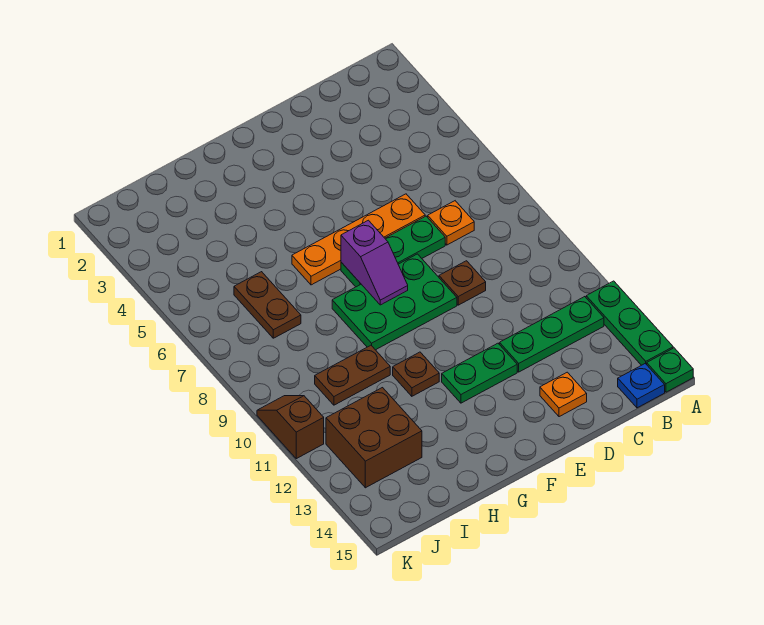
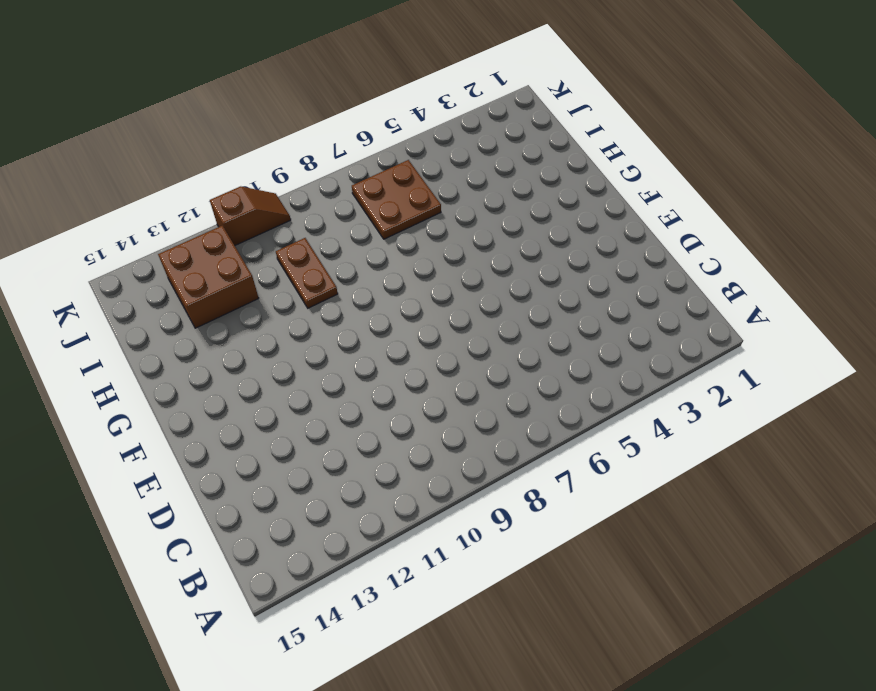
brown 2x2 plate [352,160,441,239] -> brown 1x2 plate [234,272,301,338]
none -> green 1x3 plate [586,281,673,365]
none -> green 1x1 plate [647,348,693,392]
none -> green 1x3 plate [500,297,604,372]

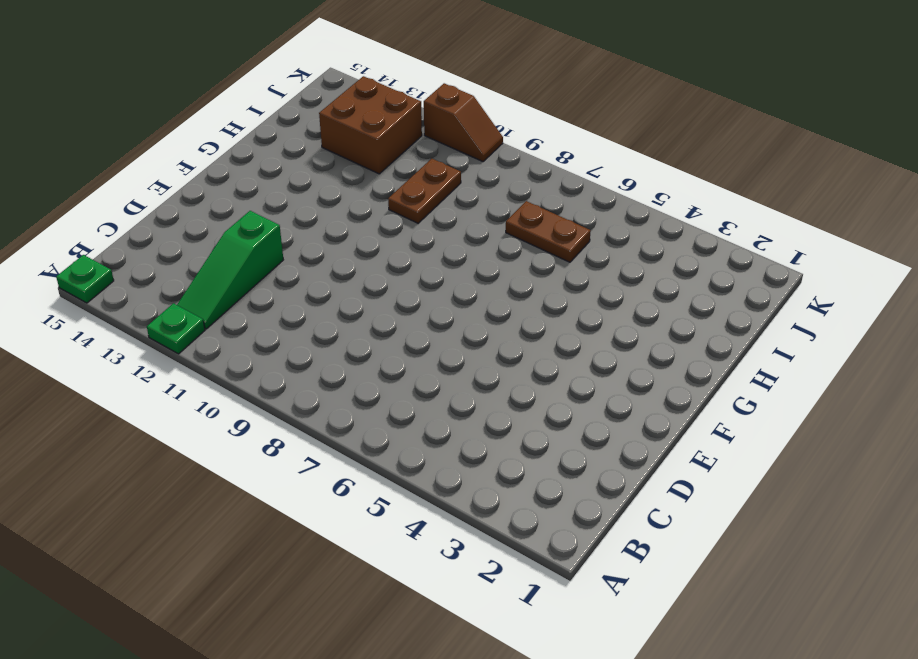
green 1x1 plate [147,303,205,354] -> green 1x3 plate [586,281,673,365]
green 1x3 slope [177,211,283,329] -> green 1x3 plate [500,297,604,372]
none -> blue 1x1 plate [618,364,665,408]
none -> orange 1x1 plate [428,201,474,245]
none -> orange 1x4 plate [292,194,425,285]

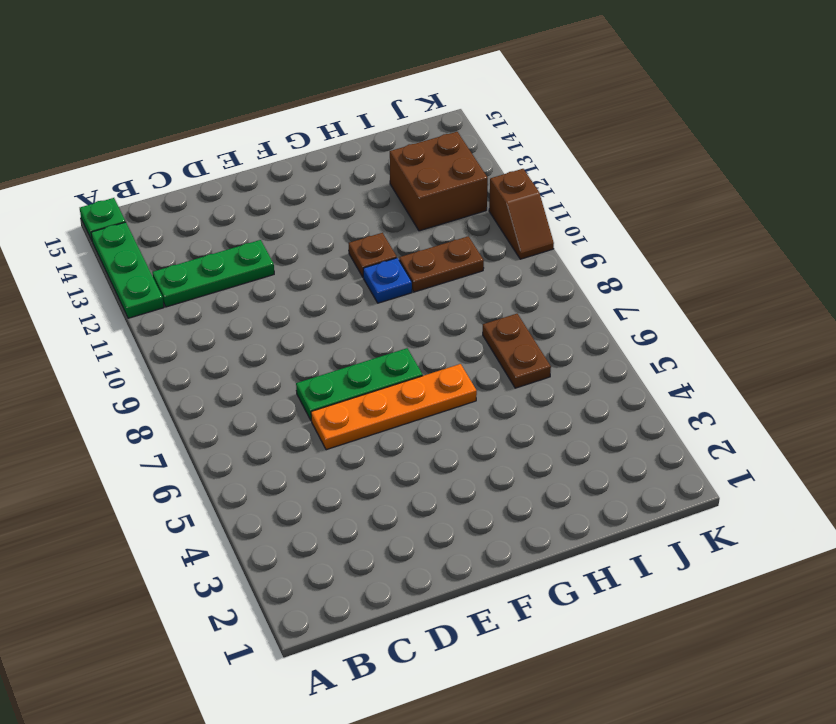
blue 1x1 plate [363,258,412,303] -> blue 1x1 plate moved to [618,364,665,408]
none -> orange 1x1 plate [428,201,474,245]
none -> brown 1x1 plate [439,261,486,305]
none -> orange 1x1 plate [540,372,587,417]

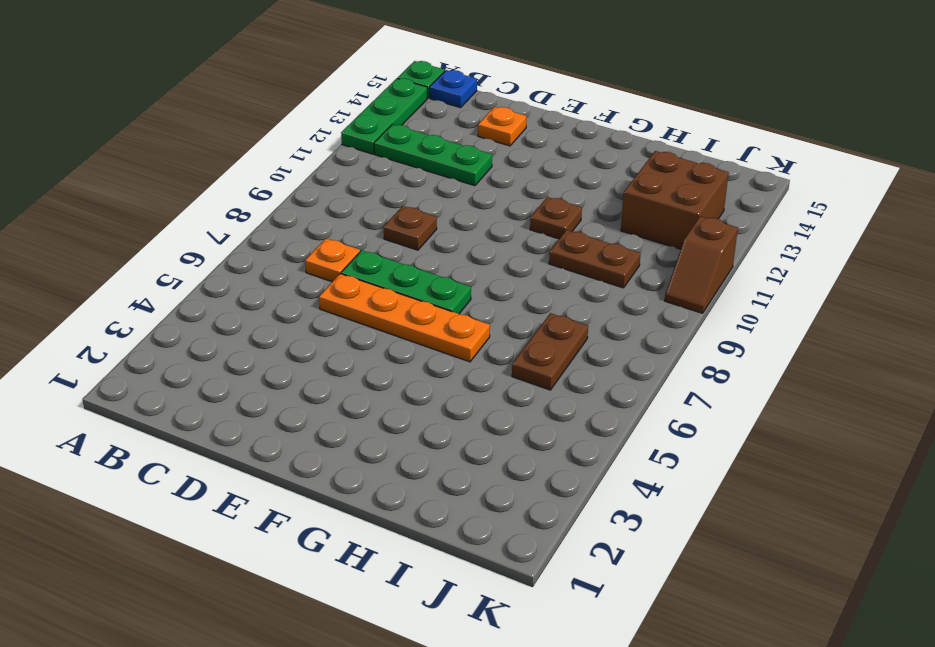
none -> green 2x3 plate [332,254,457,350]
none -> green 1x2 plate [442,343,517,403]
none -> purple 1x2 slope [341,220,408,305]

